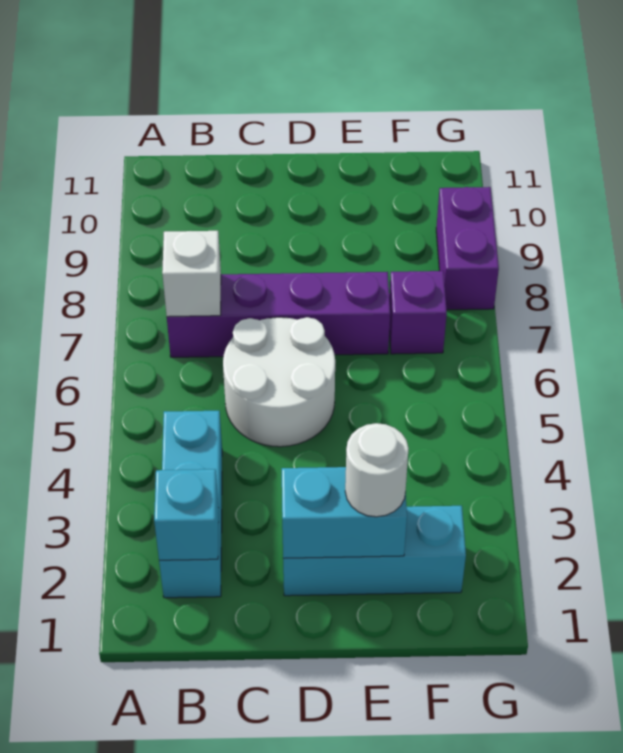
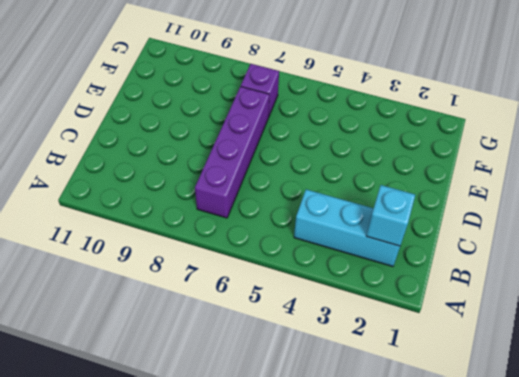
none -> white 2x2 round brick [223,317,335,447]
none -> cyan 1x3 brick [283,506,466,596]

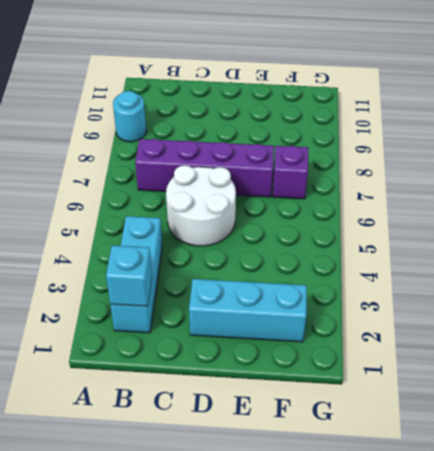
cyan 1x1 round brick [113,91,146,142] -> none
none -> purple 1x2 brick [436,187,499,310]
none -> white 1x1 brick [162,231,221,317]

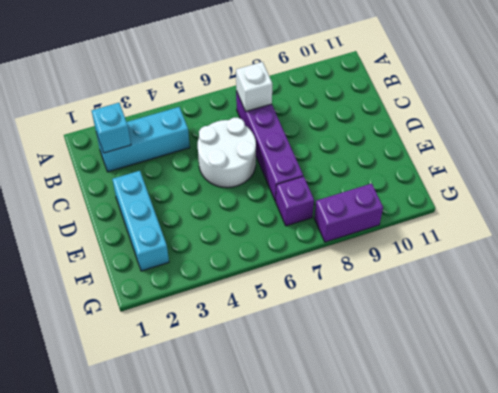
none -> cyan 1x2 brick [282,467,407,558]
none -> white 1x1 round brick [345,423,409,517]

